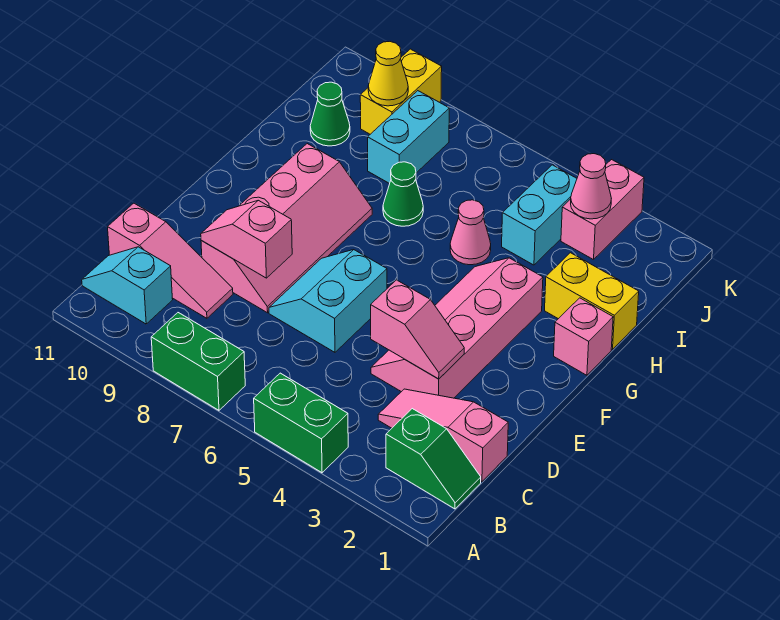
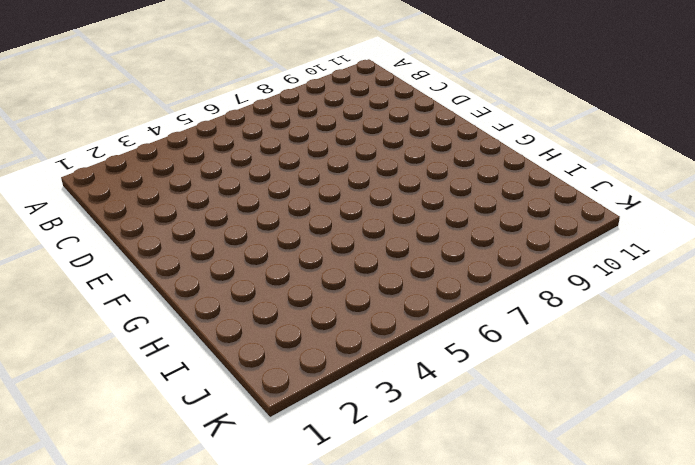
none -> green 1x2 brick [254,373,348,473]
none -> green 1x2 brick [151,313,245,410]
none -> green 1x2 slope [386,409,481,509]

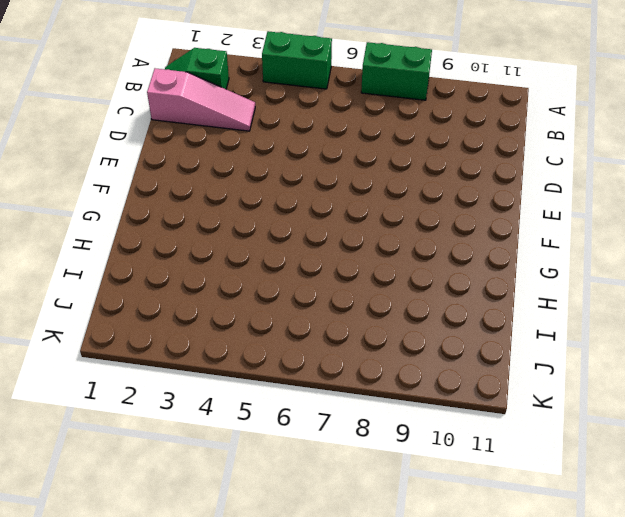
none -> cyan 1x2 slope [82,247,173,324]
none -> pink 1x3 slope [108,203,233,318]
none -> pink 2x4 slope [371,258,543,398]

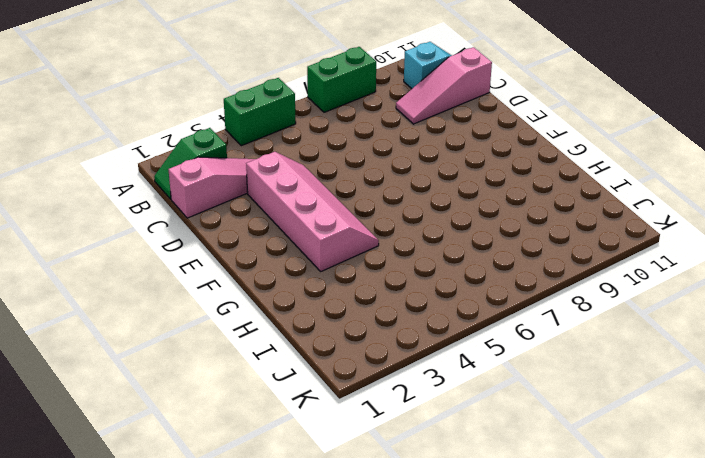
none -> cyan 2x2 slope [269,250,387,352]
none -> pink 2x4 slope [201,144,372,313]
none -> pink 1x1 brick [554,298,613,375]

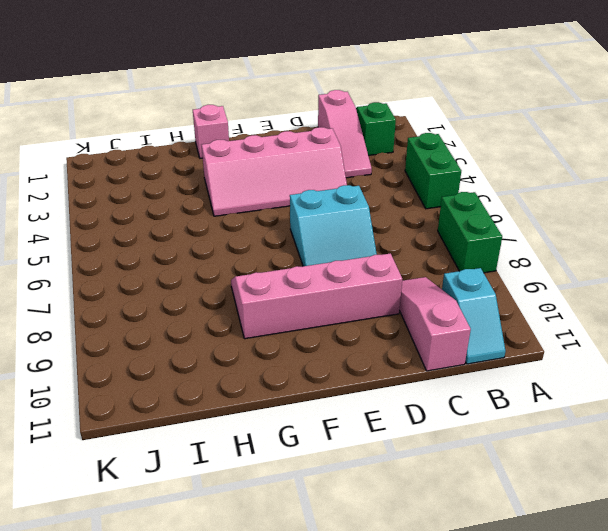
none -> yellow 1x2 brick [545,253,639,349]
none -> pink 1x1 cone [450,200,491,265]
none -> green 1x1 cone [383,162,423,226]

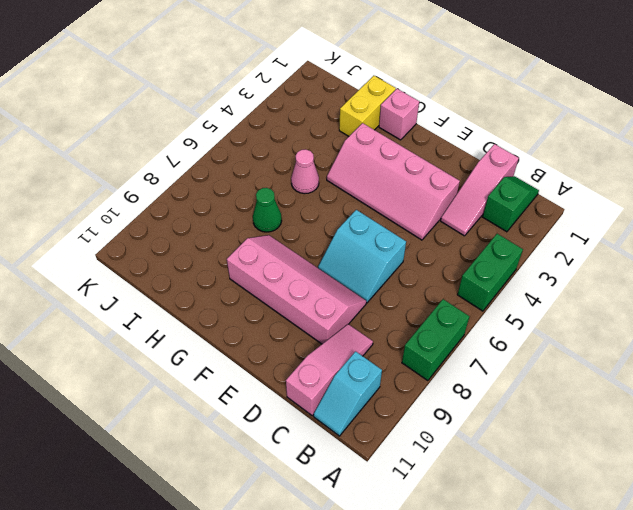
none -> cyan 1x2 brick [502,165,577,265]
none -> cyan 1x2 brick [368,91,449,184]
none -> green 1x1 cone [310,82,350,146]

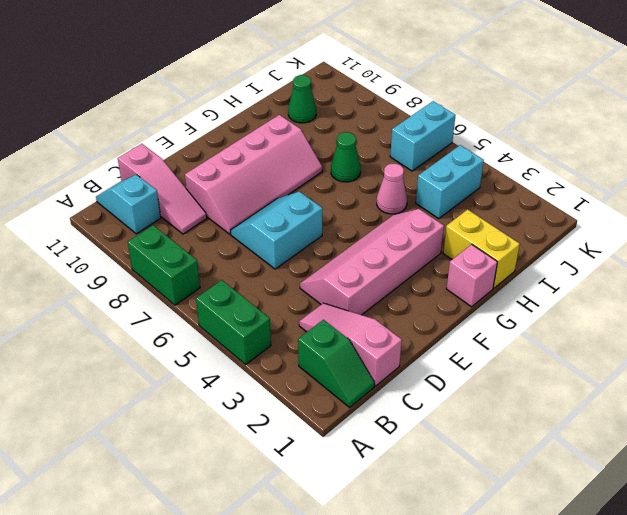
cyan 1x2 brick [390,101,456,171] -> cyan 1x2 brick moved to [368,91,449,184]
none -> pink 1x2 brick [561,160,644,260]
none -> yellow 1x2 brick [360,49,442,134]
none -> pink 1x2 slope [371,280,464,379]

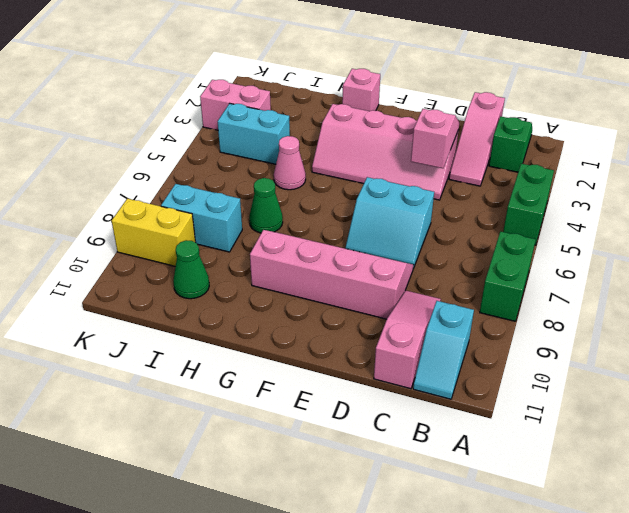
none -> yellow 1x2 brick [545,253,639,349]
none -> pink 1x2 slope [201,200,292,278]
none -> pink 1x1 cone [571,154,611,219]

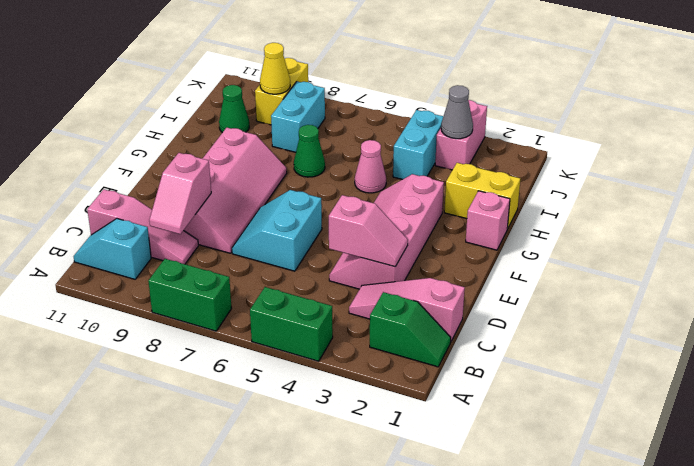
pink 1x2 slope [149,153,211,234] -> pink 1x2 slope turned to [201,200,292,278]
grey 1x1 cone [441,85,473,139] -> pink 1x1 cone [571,154,611,219]

